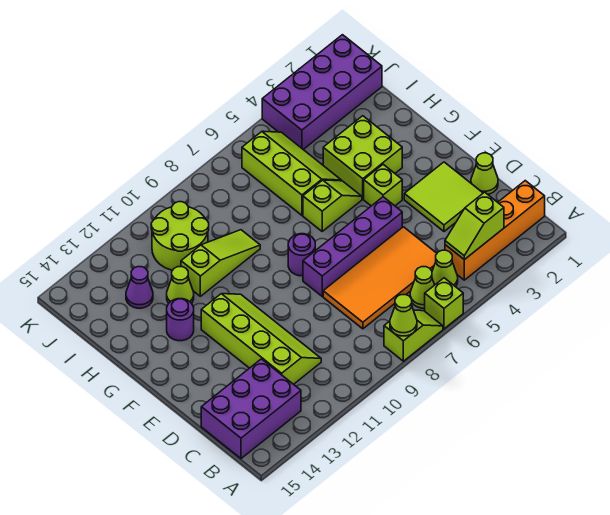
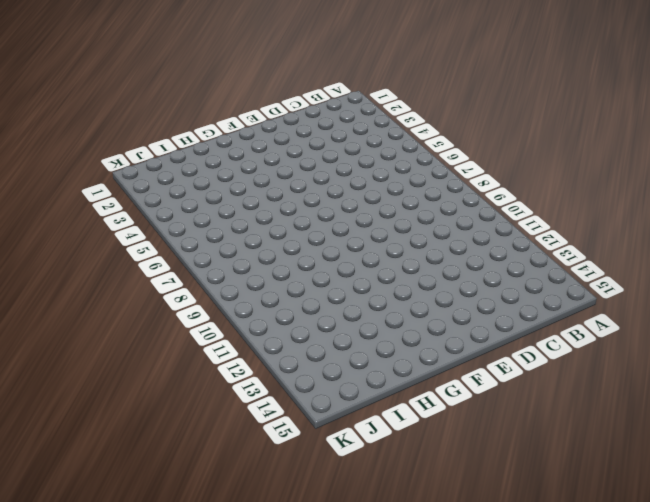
none -> lime 1x1 brick [425,278,463,329]
none -> lime 1x2 slope [384,310,443,361]
none -> orange 1x4 brick [445,181,545,280]

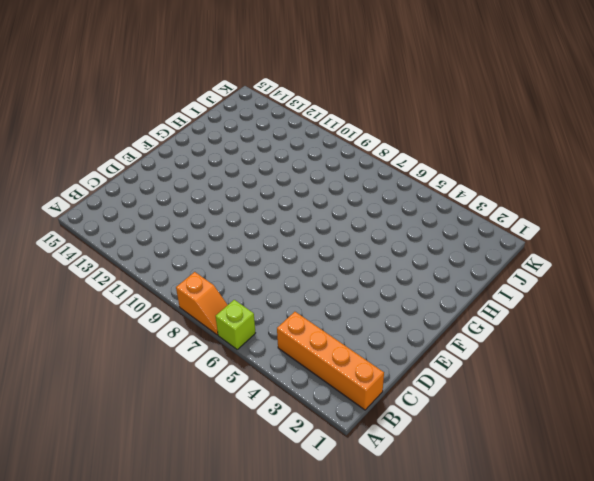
orange 1x2 slope [176,272,227,335] -> lime 1x2 slope [384,310,443,361]
none -> lime 1x1 cone [432,250,458,287]
none -> lime 1x1 cone [410,267,434,308]
none -> purple 2x3 brick [201,359,301,458]

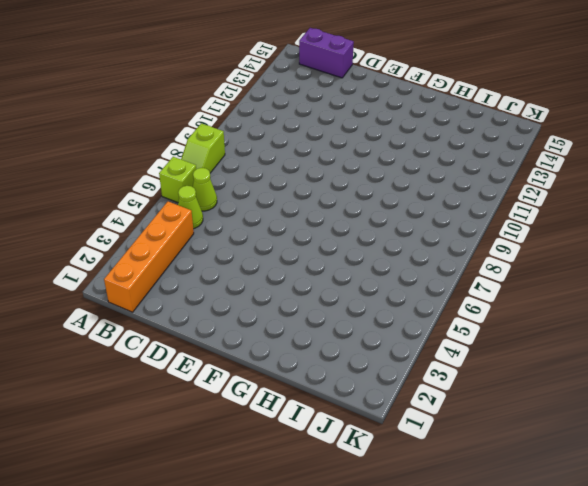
purple 1x2 brick [299,28,354,78] -> purple 2x3 brick [201,359,301,458]
none -> orange 2x4 tile [323,227,437,329]
none -> lime 2x4 slope [201,294,321,384]
none -> lime 1x1 cone [471,153,498,194]

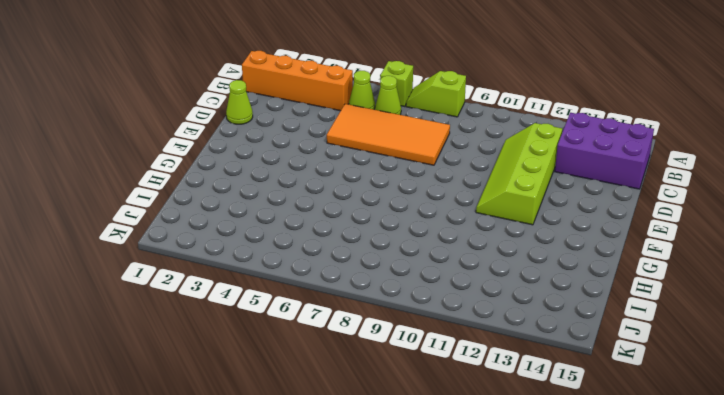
none -> lime 2x2 tile [404,162,483,231]
none -> purple 1x4 brick [303,197,402,296]
none -> lime 1x1 brick [364,164,402,206]

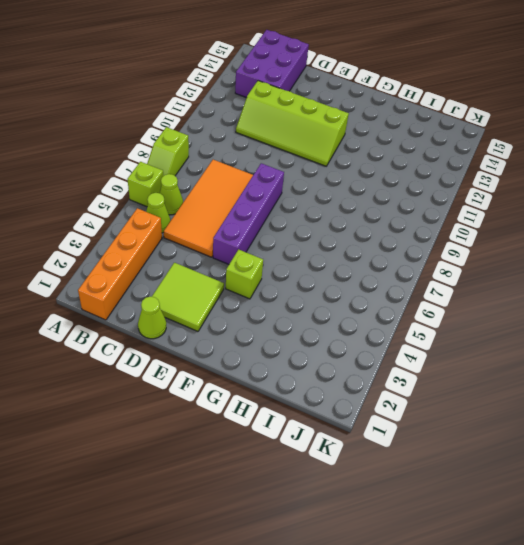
none -> purple 1x1 round brick [288,234,315,276]
none -> lime 2x2 brick [323,116,402,199]
none -> lime 1x2 slope [303,180,362,231]

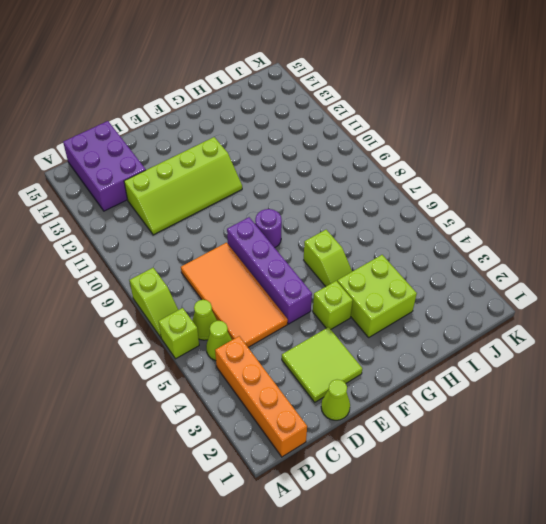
none -> purple 1x1 round brick [167,299,194,341]
none -> lime 2x3 slope [242,131,342,215]
none -> lime 1x3 slope [181,230,260,296]

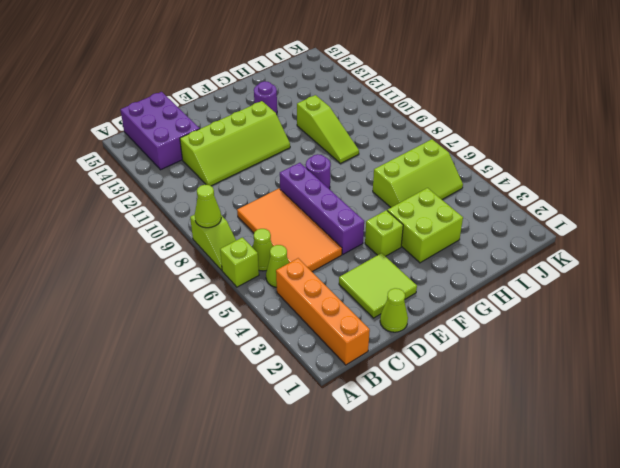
none -> lime 1x2 slope [303,180,362,231]
none -> lime 1x1 cone [167,267,194,303]
none -> lime 2x2 round brick [151,202,209,270]

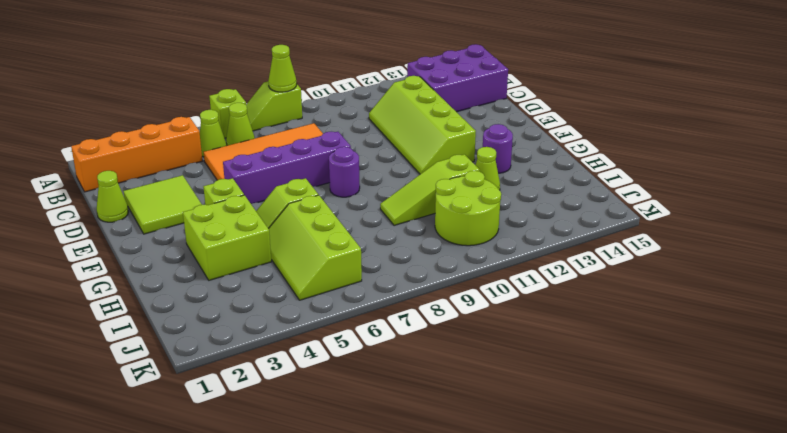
none -> purple 1x1 cone [126,267,153,308]
none -> purple 2x4 brick [262,35,382,150]
none -> lime 1x2 slope [445,192,504,260]

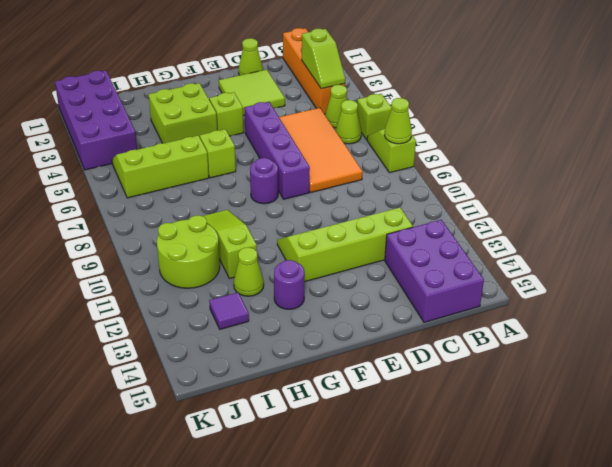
purple 1x1 tile [209,293,249,329] -> purple 1x1 cone [126,267,153,308]

